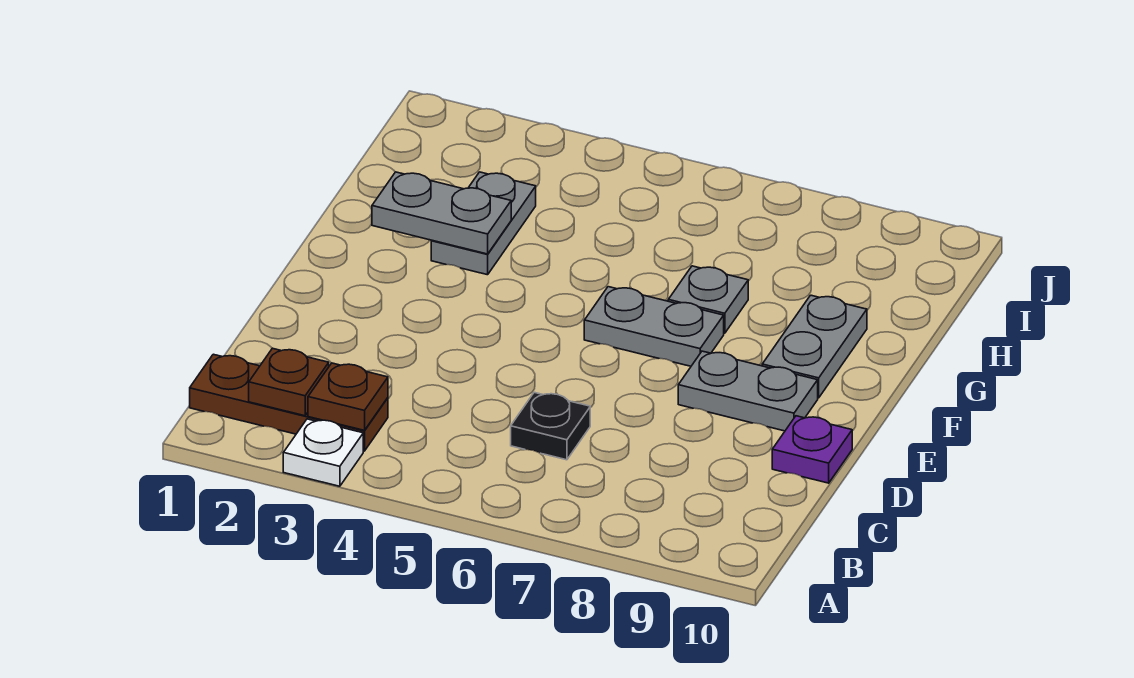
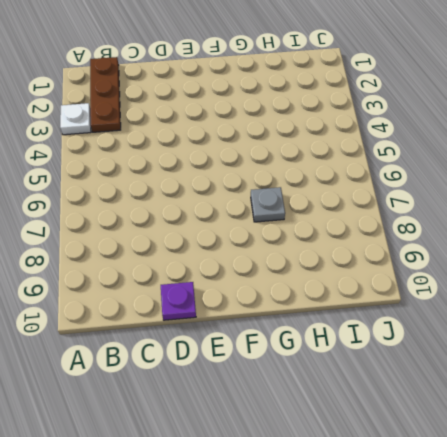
none -> black 1x1 plate [511,392,590,460]
none -> grey 1x2 plate [678,351,818,431]
none -> grey 1x2 plate [584,287,724,366]

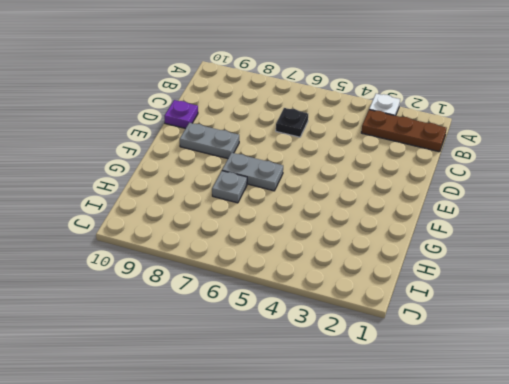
none -> grey 1x2 plate [762,295,867,398]
none -> grey 1x2 plate [431,172,536,275]
none -> brown 1x1 plate [249,348,329,416]

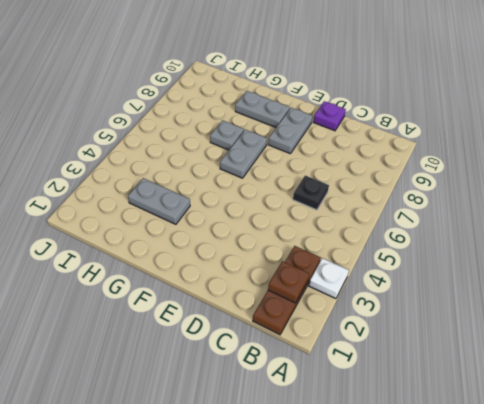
none -> brown 1x1 plate [308,363,388,430]
none -> grey 1x2 plate [372,172,511,254]

